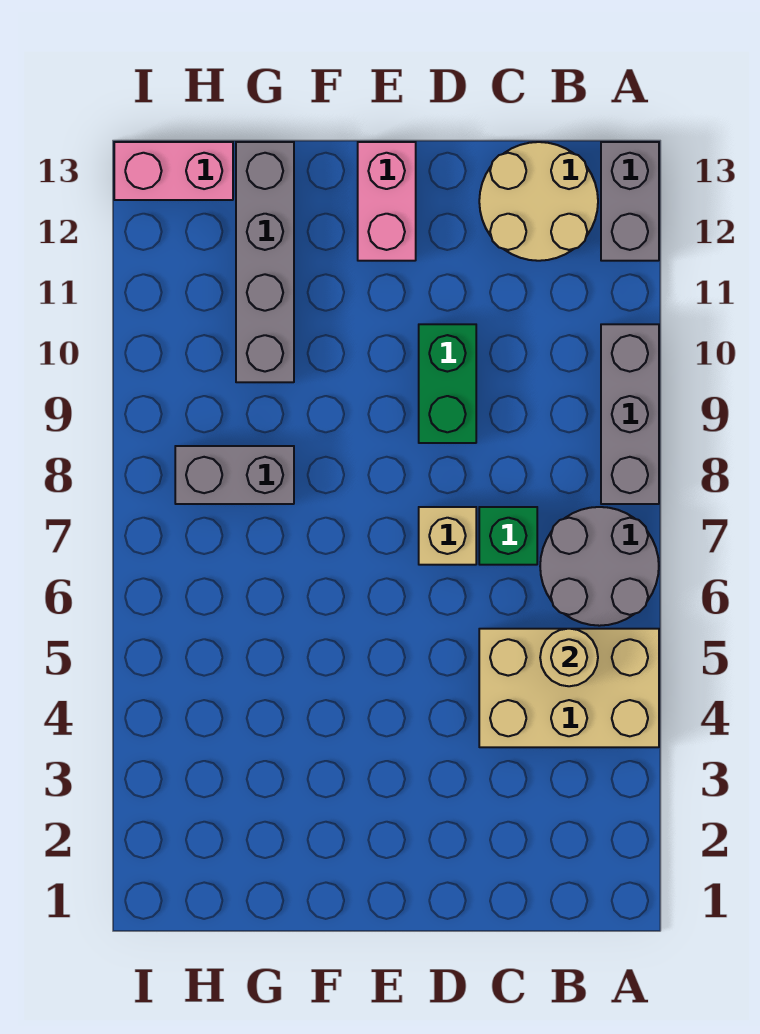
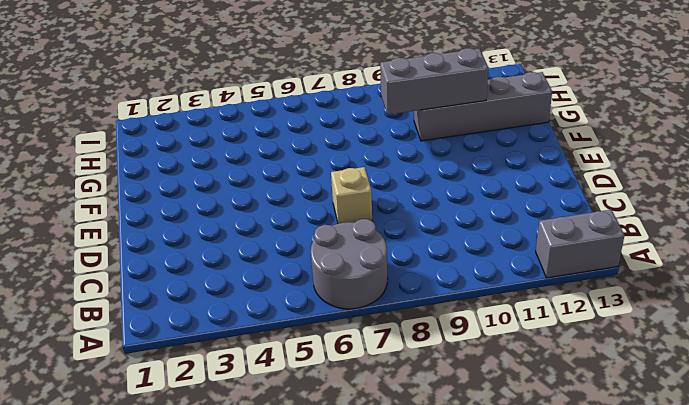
grey 1x3 brick [380,48,488,115] -> grey 1x3 brick moved to [601,324,659,504]
none -> tan 2x3 brick [479,629,659,747]
none -> tan 2x2 round brick [479,142,598,261]
none -> green 1x1 brick [479,507,537,565]

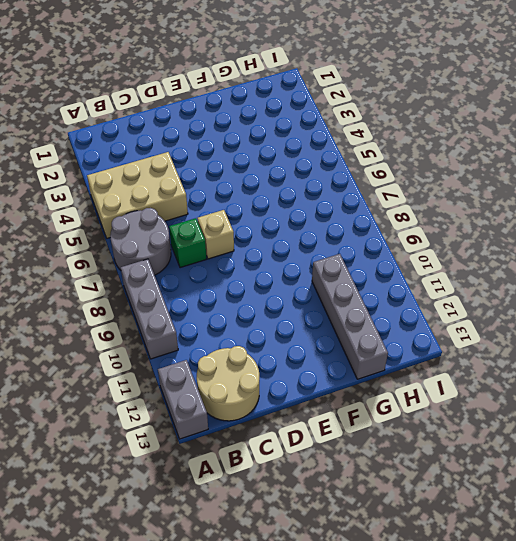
none -> green 1x2 brick [419,324,476,443]
none -> pink 1x2 brick [358,142,416,261]
none -> grey 1x2 brick [175,446,294,504]

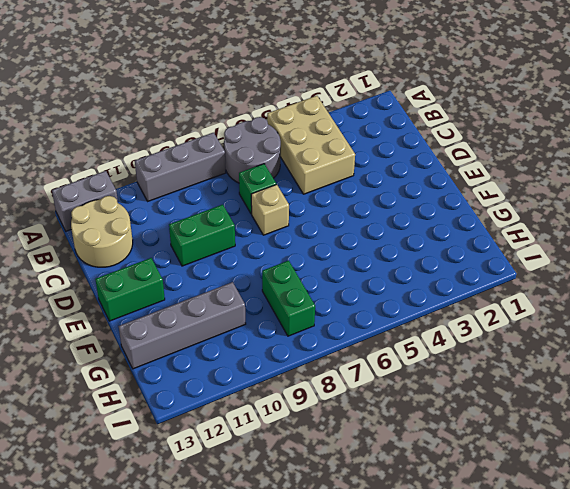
green 1x2 brick [95,258,165,321] -> pink 1x2 brick [358,142,416,261]
green 1x2 brick [262,261,315,336] -> grey 1x2 brick [175,446,294,504]
none -> pink 1x2 brick [114,142,233,200]
none -> tan 1x1 round brick [540,629,598,686]

